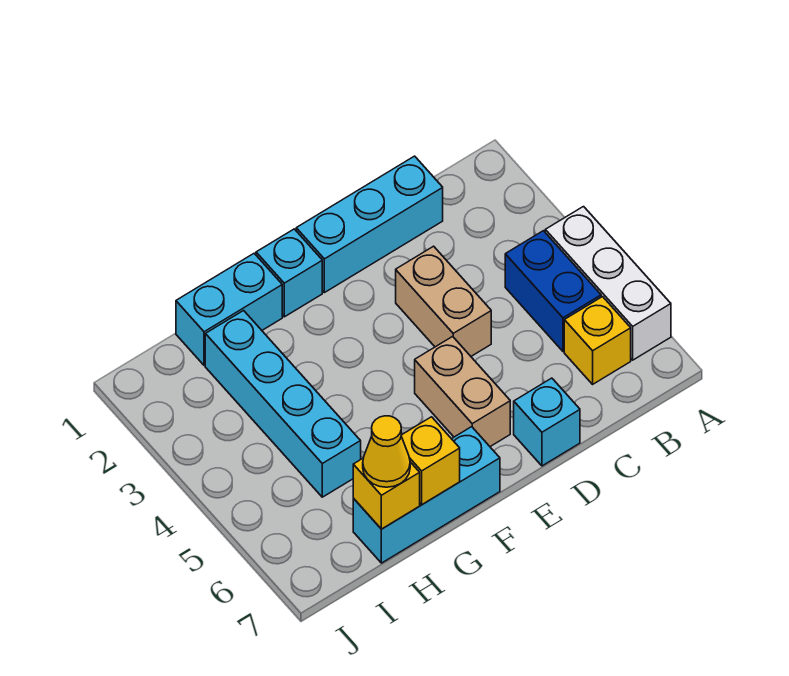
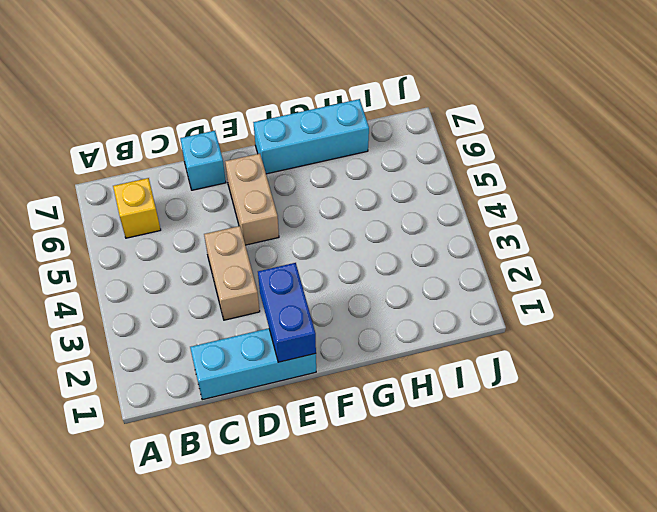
blue 1x2 brick [258,263,316,362] -> blue 1x2 brick moved to [505,231,601,351]
none -> white 1x3 brick [545,207,671,360]
none -> cyan 1x1 brick [256,229,322,317]
none -> cyan 1x2 brick [176,253,282,365]

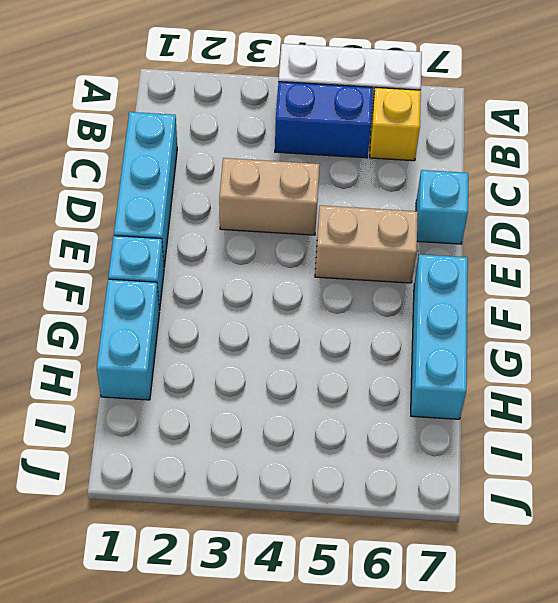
none -> cyan 1x4 brick [205,311,361,497]
none -> yellow 1x1 brick [401,417,460,505]
none -> yellow 1x1 brick [353,459,420,529]

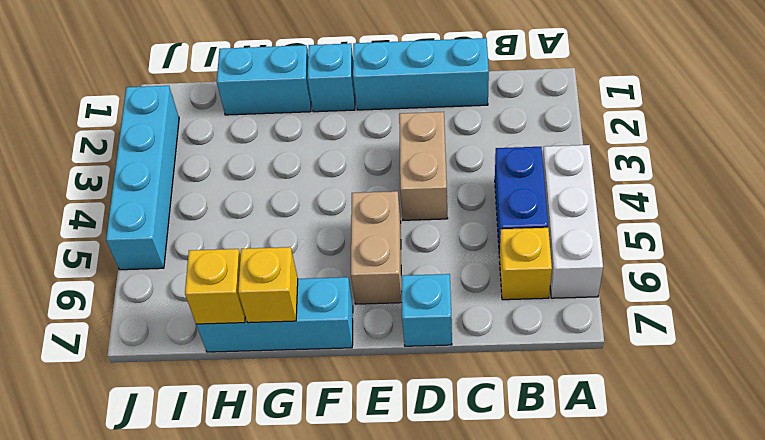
cyan 1x4 brick [106,86,179,270] -> cyan 1x4 brick moved to [205,311,361,497]
none -> yellow 1x1 cone [363,416,410,487]

